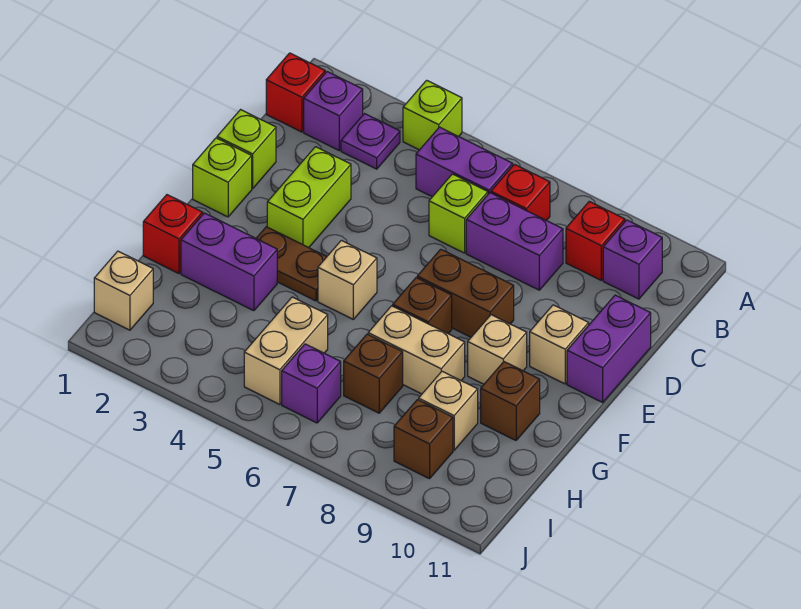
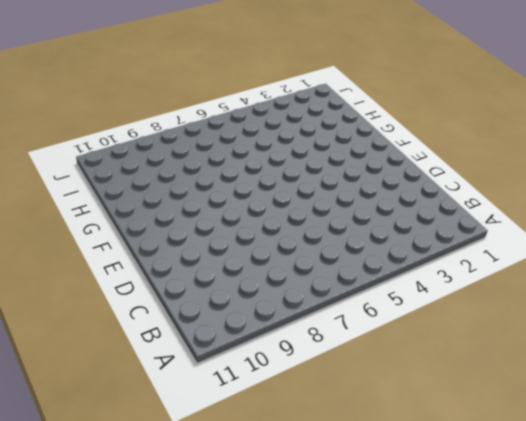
none -> lime 1x1 brick [403,80,462,150]
none -> red 1x1 brick [266,53,325,132]
none -> purple 1x1 brick [304,72,363,150]
none -> purple 1x1 plate [341,114,400,169]

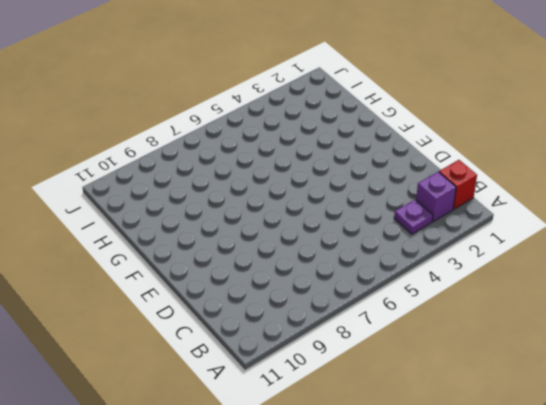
none -> lime 1x1 brick [403,80,462,150]
none -> purple 1x2 brick [416,127,513,197]
none -> red 1x1 brick [491,164,550,221]
none -> red 1x1 brick [566,201,625,280]

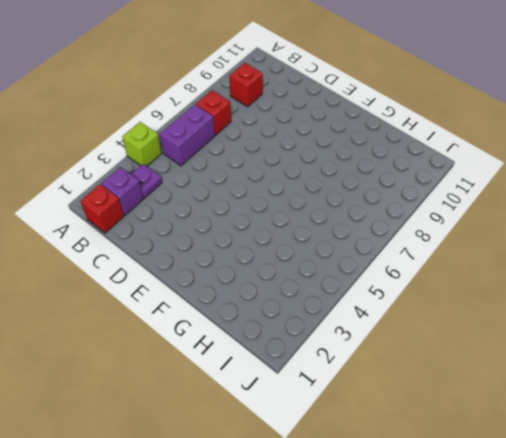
none -> purple 1x1 brick [603,220,662,299]
none -> lime 1x1 brick [429,174,488,253]
none -> purple 1x2 brick [466,193,563,290]
none -> lime 1x1 brick [217,110,276,189]

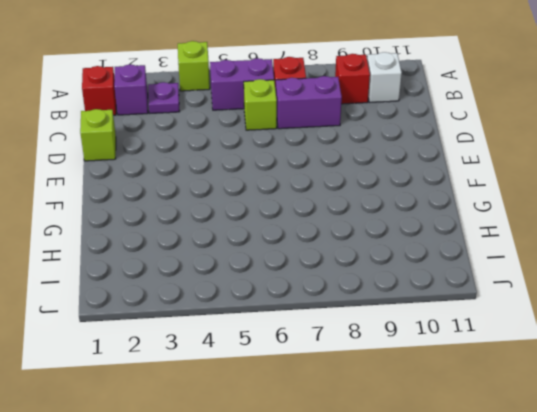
white 1x1 brick [367,52,402,102] -> purple 1x1 brick [603,220,662,299]
none -> lime 1x2 brick [267,147,351,248]
none -> purple 1x2 brick [567,295,651,402]
none -> lime 1x1 brick [193,138,252,217]
none -> brown 1x2 brick [417,249,514,337]

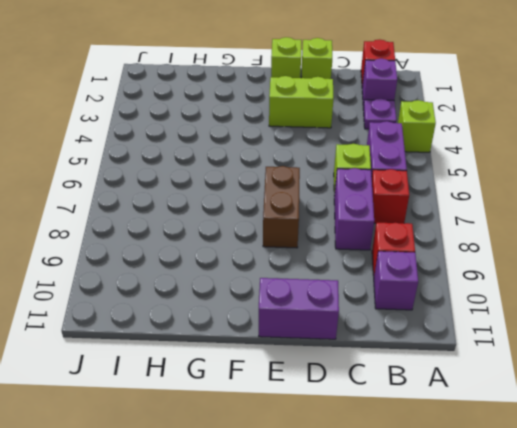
none -> tan 1x1 brick [530,305,589,384]
none -> brown 1x2 plate [256,227,327,301]
none -> tan 1x1 brick [318,240,377,319]
none -> brown 1x1 brick [393,278,452,334]

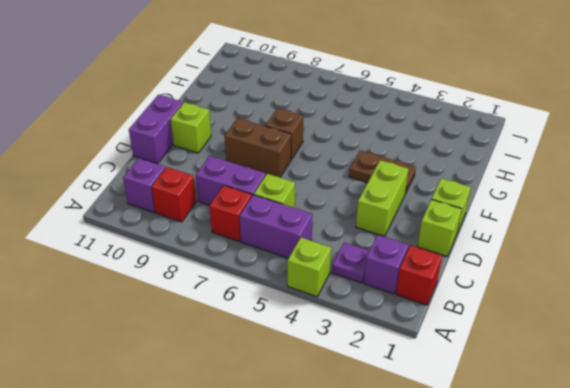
lime 1x1 brick [170,102,211,153] -> tan 1x1 brick [530,305,589,384]
none -> tan 1x1 brick [318,240,377,319]
none -> tan 1x1 brick [468,315,527,384]
none -> red 1x1 brick [143,195,203,274]
none -> purple 1x2 brick [181,213,277,311]

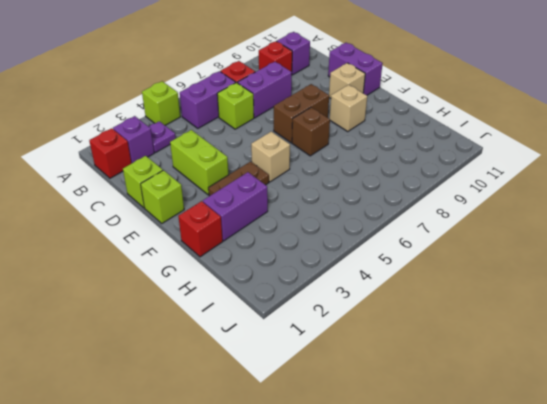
none -> tan 1x2 brick [368,306,465,394]
none -> brown 1x1 brick [481,362,540,440]
none -> tan 1x2 brick [244,297,328,405]
none -> brown 1x1 brick [344,334,403,413]

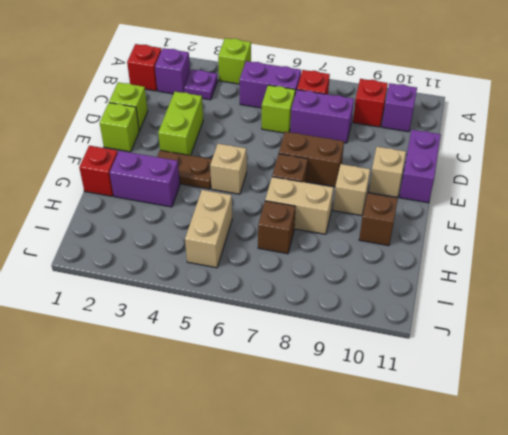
none -> tan 1x1 brick [419,371,478,450]
none -> tan 1x1 brick [94,251,153,330]
none -> purple 1x1 brick [282,344,341,423]
none -> brown 1x1 brick [394,400,453,479]

